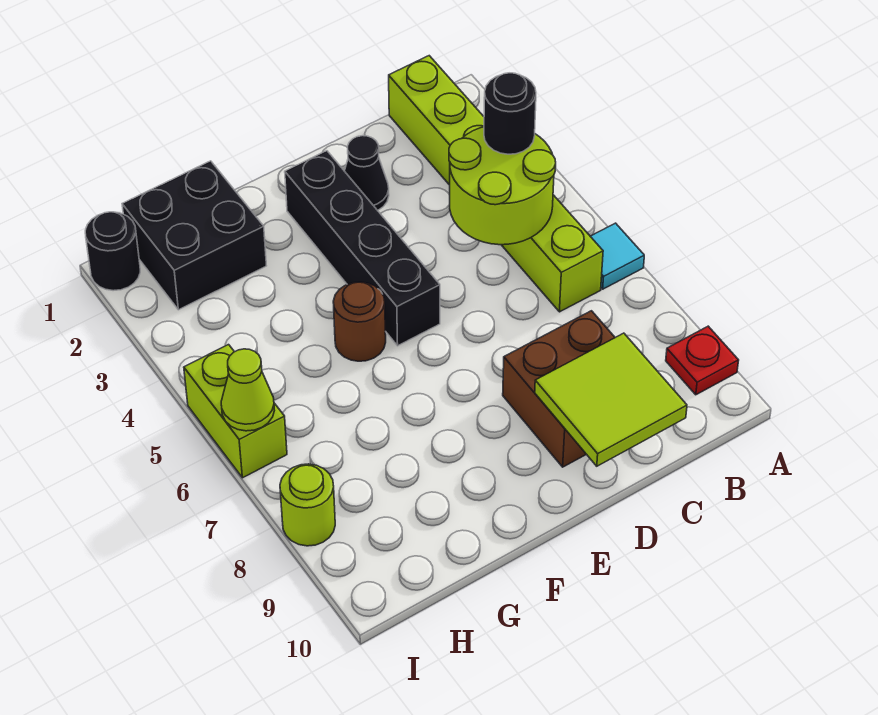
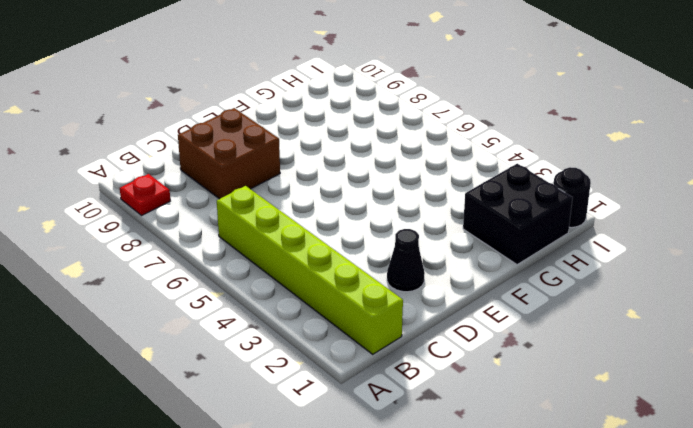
none -> cyan 1x1 tile [590,223,644,289]
none -> black 1x4 brick [285,151,440,346]
none -> brown 1x1 round brick [333,282,386,361]

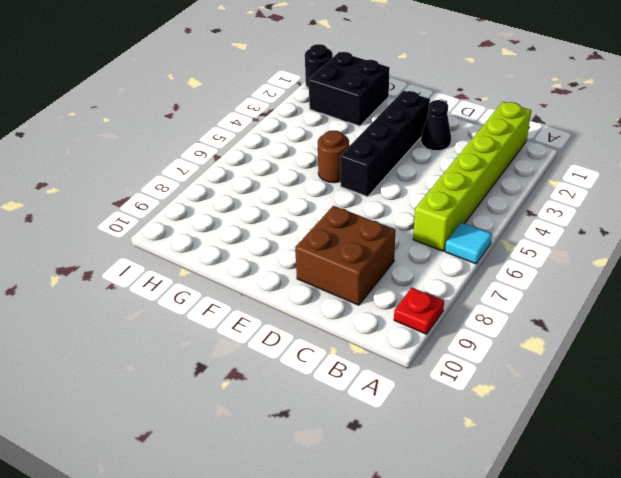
none -> lime 1x2 brick [184,345,287,478]
none -> lime 1x1 round brick [280,464,335,546]
none -> lime 2x2 round brick [449,127,556,245]

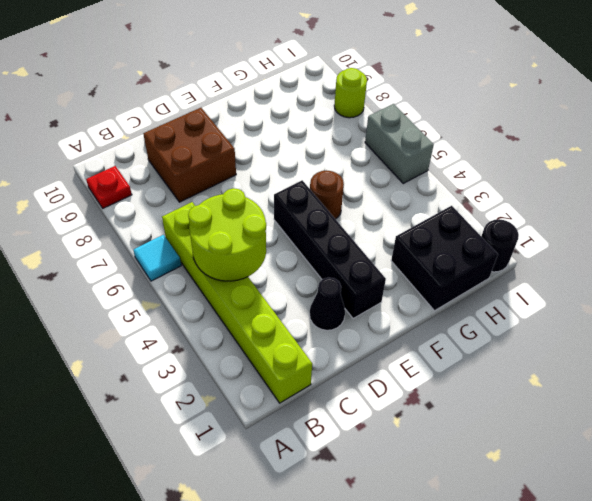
grey 1x2 brick [365,104,434,183] -> lime 1x2 brick [184,345,287,478]
none -> lime 2x2 tile [535,333,687,466]
none -> lime 1x1 cone [221,349,274,431]
none -> black 1x1 round brick [484,73,536,154]

